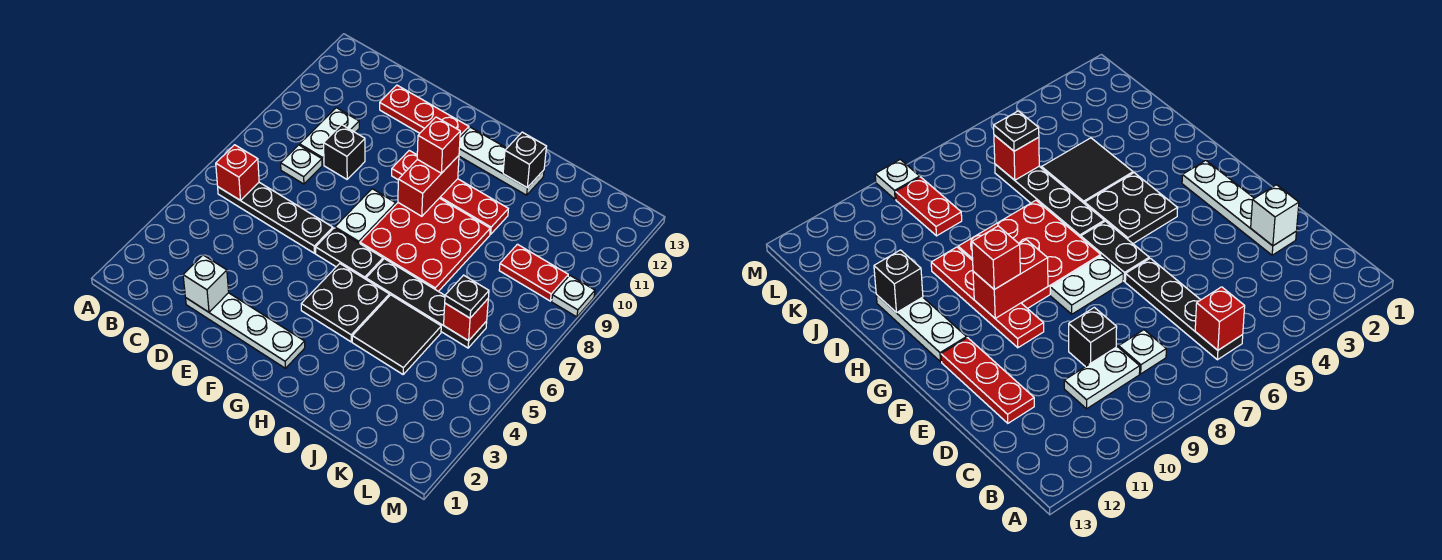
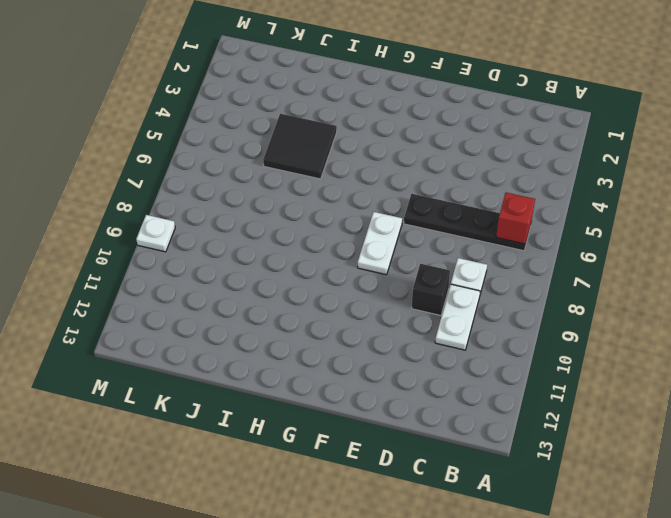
none -> white 1x4 plate [186,293,305,368]
none -> red 1x3 plate [380,85,469,137]
none -> black 1x2 plate [316,228,383,279]

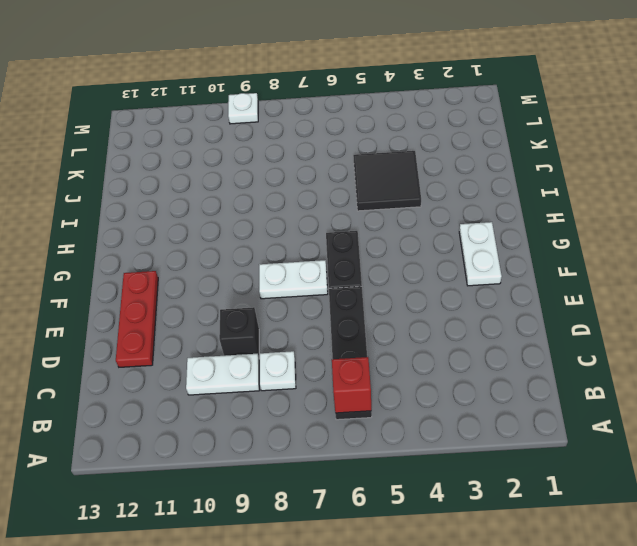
white 1x2 plate [459,222,502,286] -> white 1x4 plate [186,293,305,368]
none -> red 1x4 plate [392,150,508,234]
none -> black 2x2 plate [301,264,389,342]
none -> red 3x3 plate [360,198,490,291]

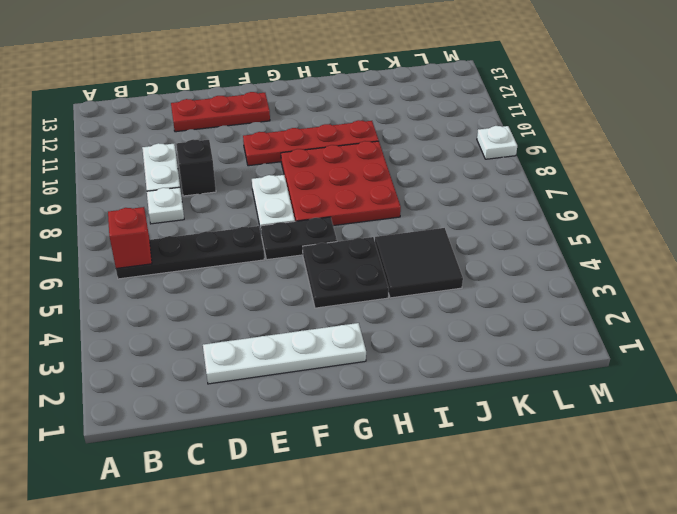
none -> white 1x3 plate [459,127,544,195]
none -> black 1x4 plate [366,259,487,348]
none -> red 1x2 plate [499,244,568,301]

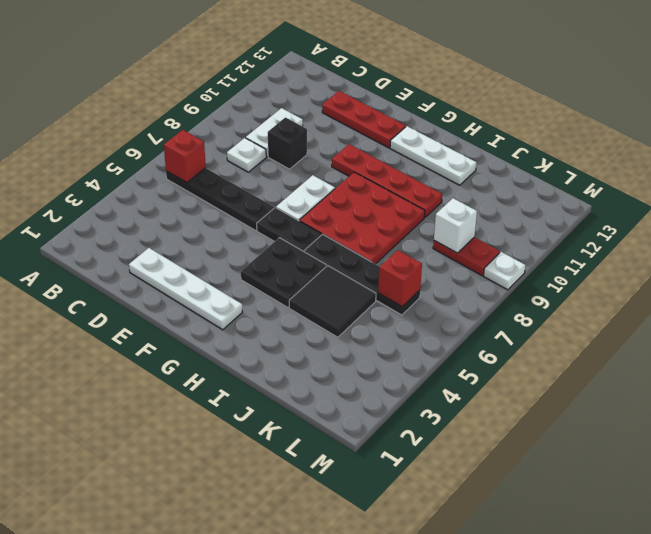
white 1x1 brick [434,198,477,253] -> white 1x1 brick moved to [183,255,229,312]
none -> red 1x2 brick [398,156,459,216]
none -> black 1x1 brick [503,132,547,188]
none -> red 1x1 brick [417,117,460,173]

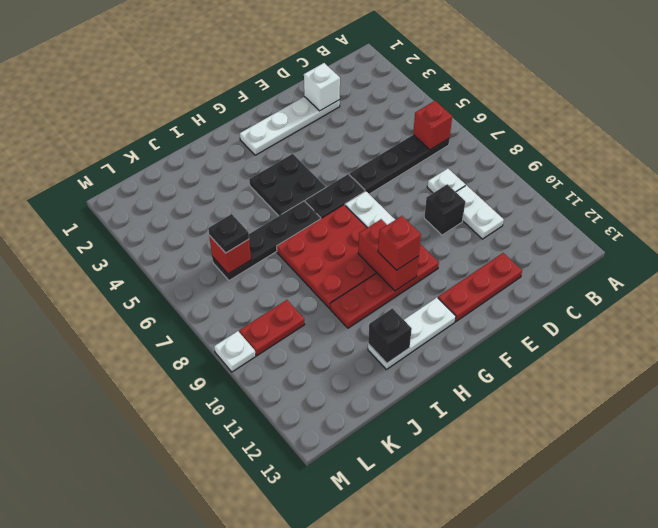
none -> black 2x2 tile [352,295,441,374]

